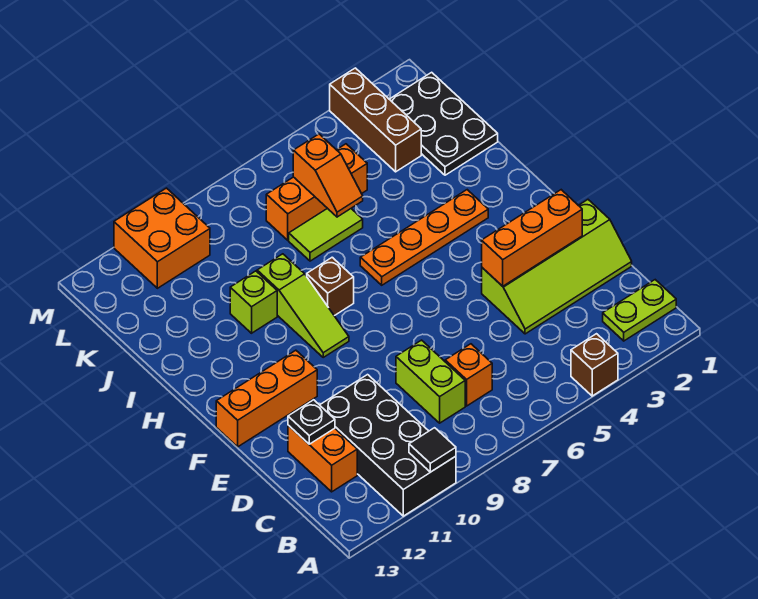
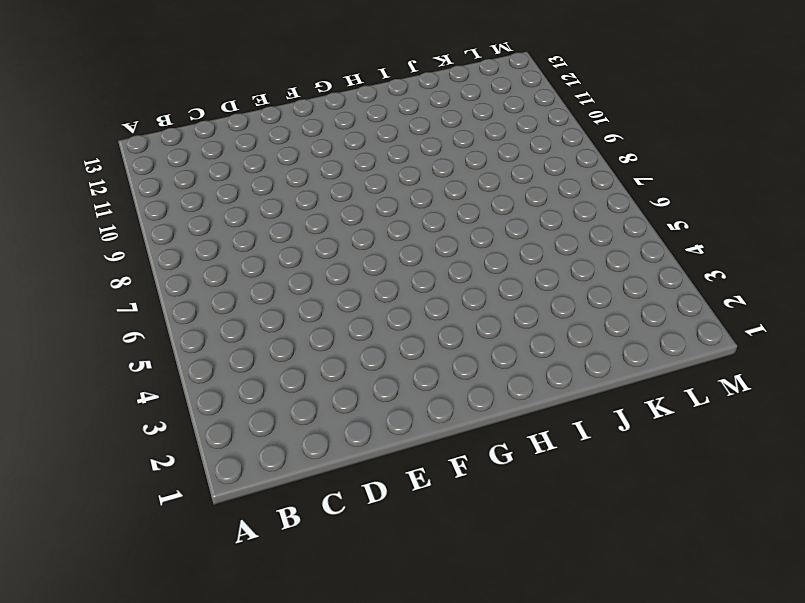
none -> brown 1x1 brick [571,334,618,396]
none -> black 2x4 brick [320,375,456,516]
none -> lime 1x2 plate [603,280,676,341]

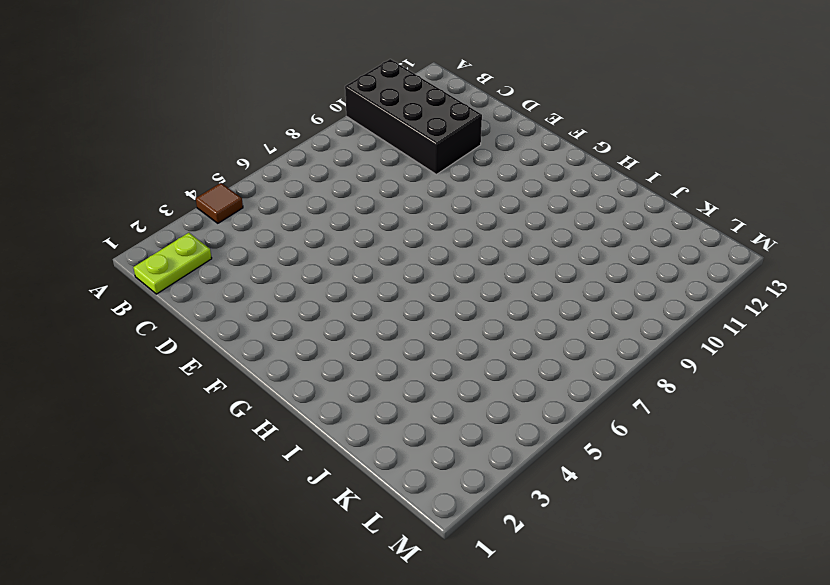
brown 1x1 tile [196,183,243,223] -> brown 1x1 brick [571,334,618,396]
none -> orange 1x1 brick [445,344,492,406]
none -> lime 1x2 brick [396,340,465,423]
none -> orange 1x2 brick [288,425,357,492]

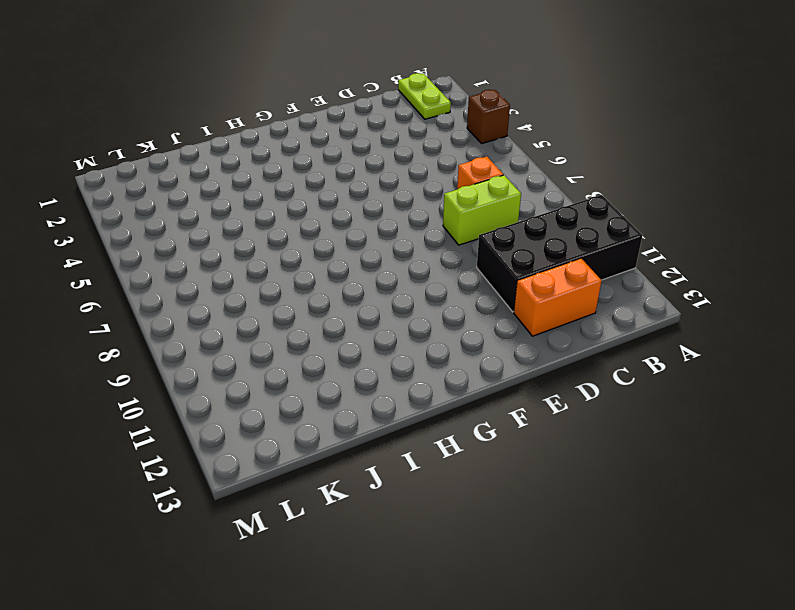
none -> lime 2x4 slope [482,200,632,334]
none -> orange 1x3 brick [216,350,317,447]
none -> lime 1x3 slope [257,254,349,357]

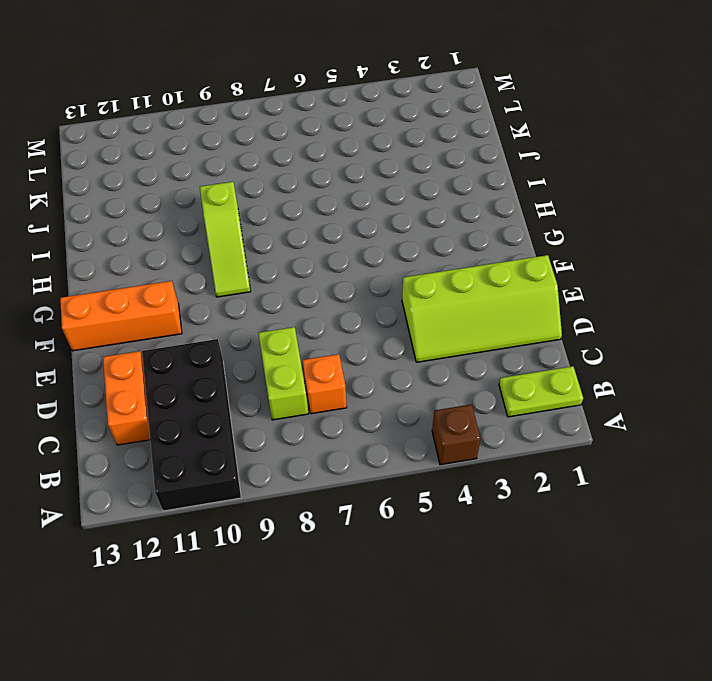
none -> orange 1x4 plate [360,190,488,285]
none -> brown 1x1 brick [307,257,354,316]
none -> lime 1x1 brick [230,271,277,333]

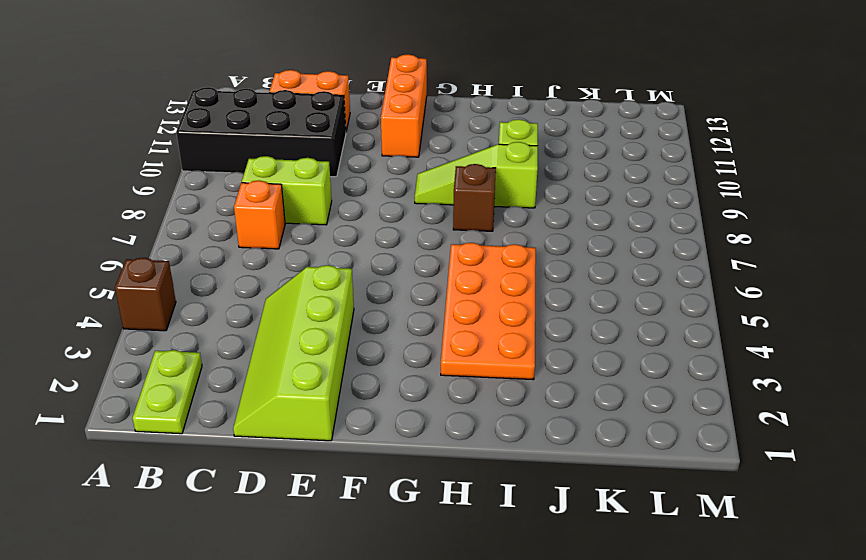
orange 2x4 plate [441,243,536,380] -> orange 1x4 plate [360,190,488,285]
none -> black 2x3 plate [389,72,498,175]
none -> lime 1x2 tile [289,208,363,261]
none -> brown 1x3 brick [330,68,421,172]

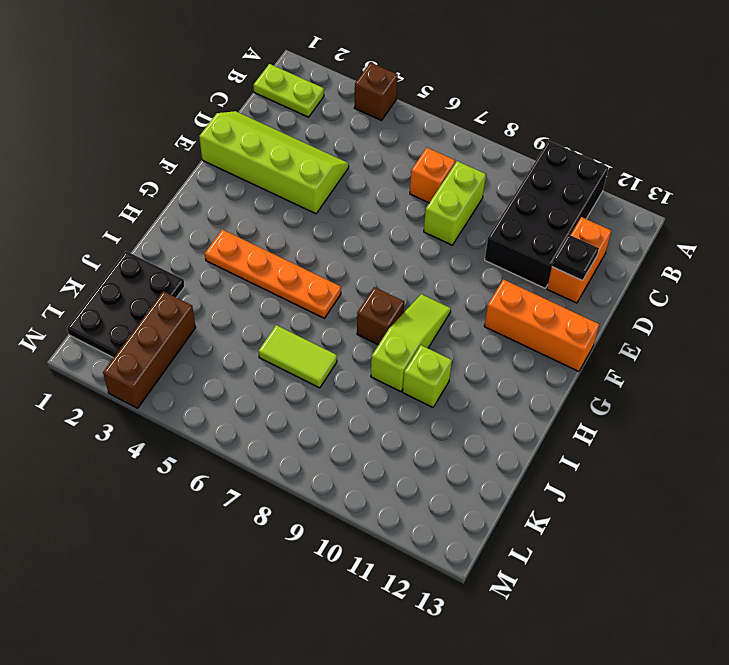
none -> orange 1x3 brick [266,144,367,240]
none -> orange 2x2 brick [114,188,210,288]
none -> black 1x1 tile [409,428,456,472]

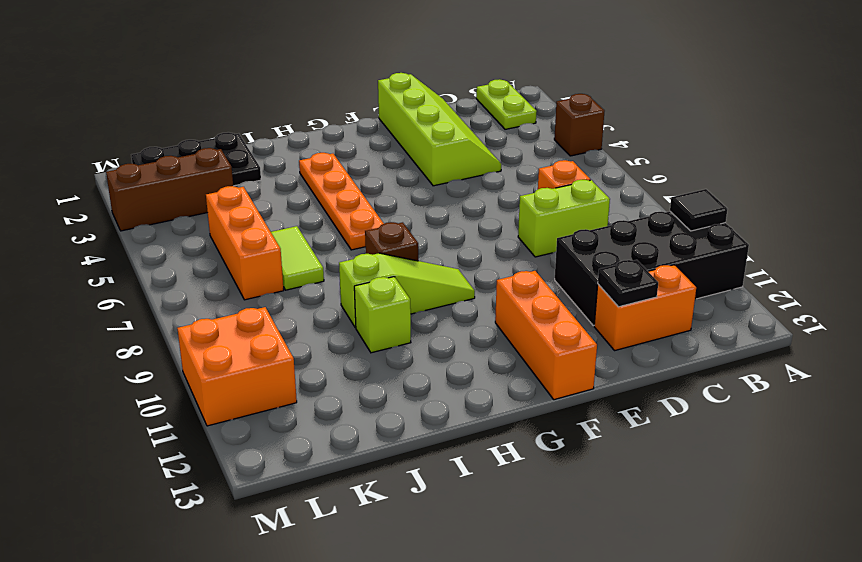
none -> orange 1x3 brick [482,190,582,286]
none -> orange 1x2 slope [293,134,363,217]

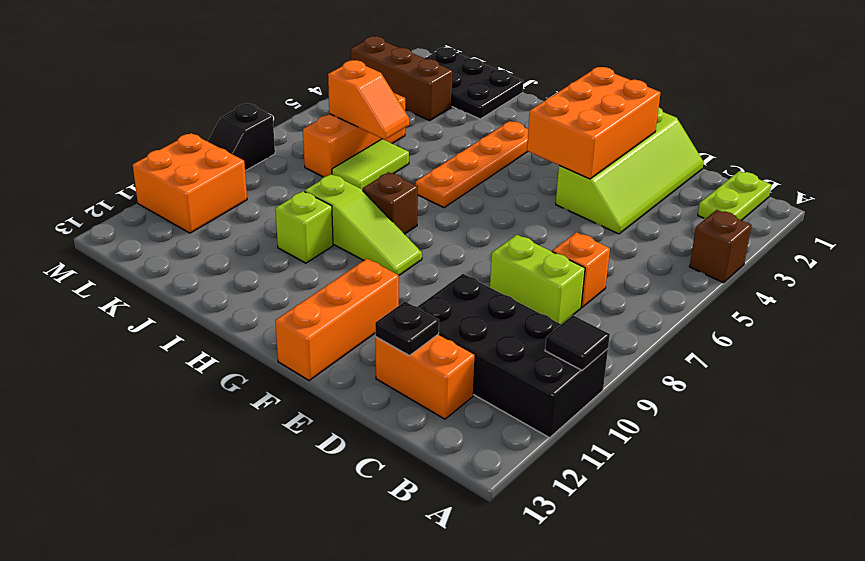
orange 2x3 brick [527,67,661,179] -> orange 1x3 brick [482,190,582,286]
black 1x2 slope [208,104,275,171] -> none

